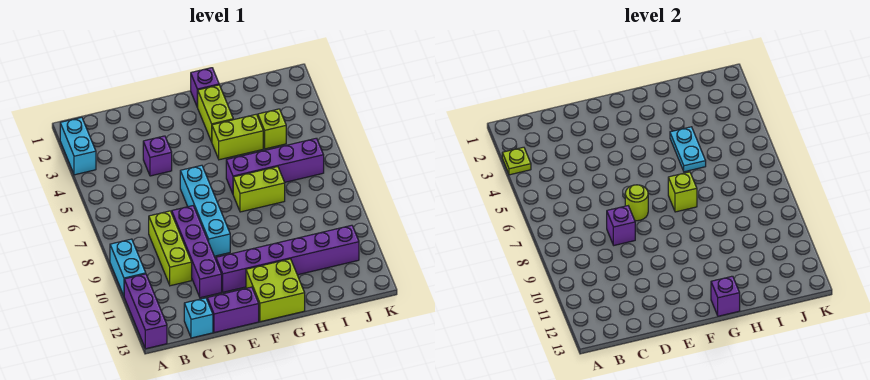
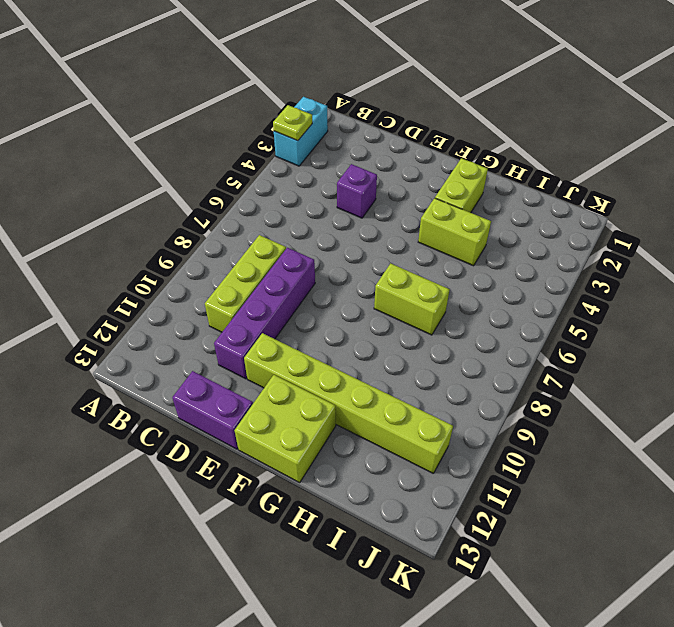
lime 1x6 brick [244,333,453,473] -> purple 1x6 brick [216,225,359,292]
none -> cyan 1x2 brick [110,239,146,296]
none -> purple 1x3 brick [124,274,167,349]
none -> cyan 1x1 brick [184,298,213,338]

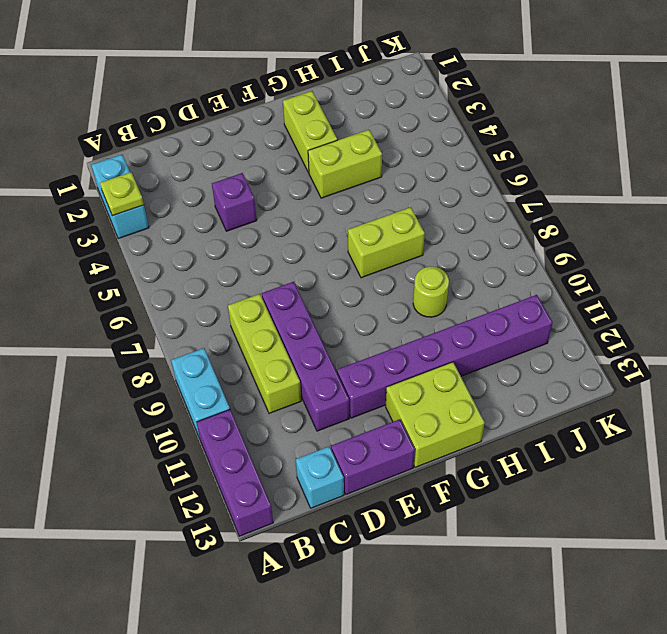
lime 1x1 round brick [413,267,449,317] -> lime 1x1 round brick moved to [625,185,648,221]
none -> cyan 1x4 brick [180,165,230,256]
none -> purple 1x1 brick [191,68,219,107]
none -> purple 1x4 brick [226,138,324,194]

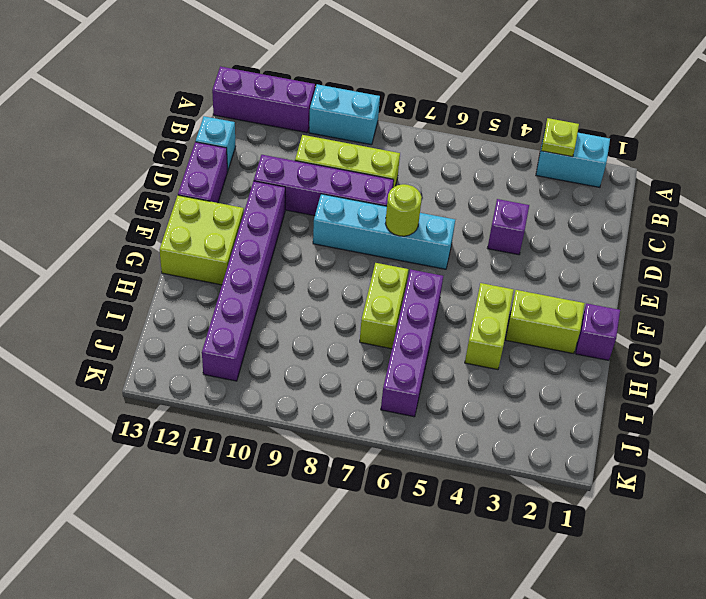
none -> lime 1x1 brick [258,109,286,149]
none -> purple 1x1 brick [607,206,635,245]
none -> lime 1x1 brick [668,172,697,212]

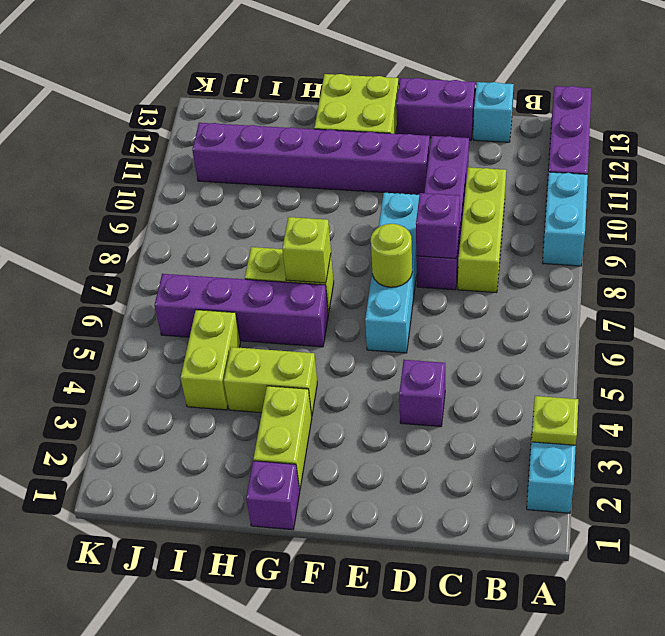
lime 1x2 brick [181,310,240,410] -> lime 1x1 brick [258,109,286,149]
none -> purple 1x1 brick [711,276,740,316]
none -> cyan 1x2 plate [670,127,706,172]

